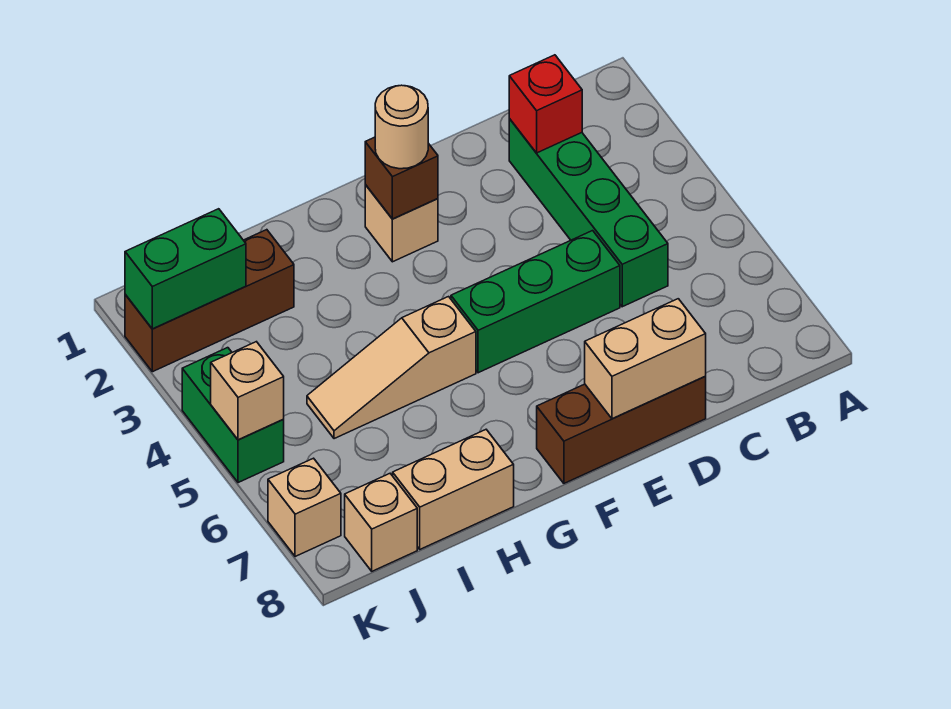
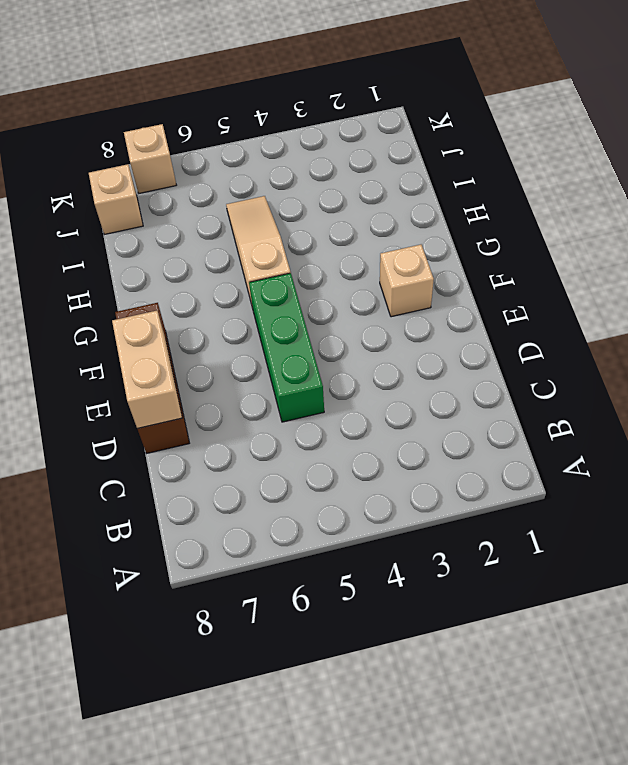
none -> green 1x4 brick [509,119,668,307]
none -> tan 1x2 brick [393,430,514,549]
none -> brown 1x3 brick [125,230,294,372]

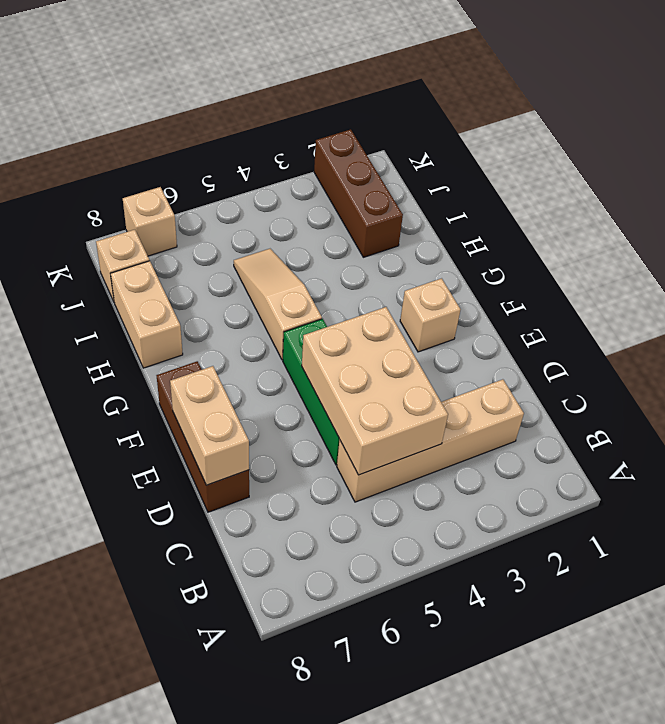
tan 1x4 brick [337,379,524,502] -> green 1x4 brick [509,119,668,307]
tan 2x3 brick [302,307,448,475] -> none
none -> green 1x2 brick [182,348,284,483]
none -> red 1x1 brick [509,55,582,153]
none -> brown 1x1 brick [365,137,438,219]

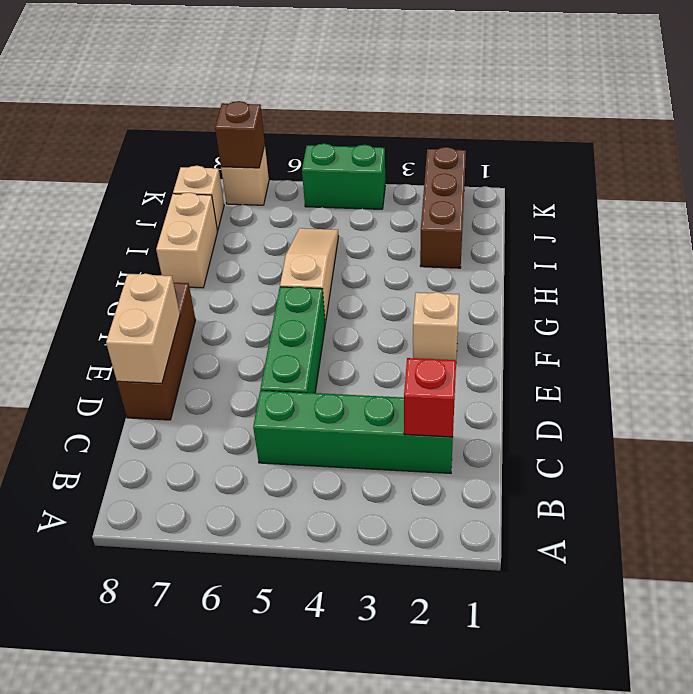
brown 1x1 brick [215,101,265,168] -> brown 1x1 brick moved to [365,137,438,219]
none -> green 1x2 brick [125,209,246,329]
none -> tan 1x1 brick [211,342,284,440]
none -> tan 1x1 round brick [375,85,428,169]

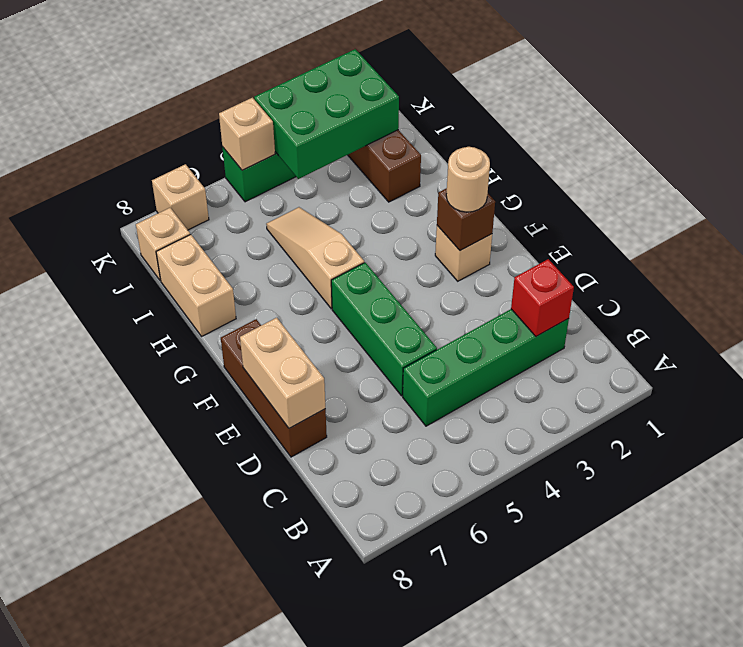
green 2x3 brick [254,49,399,179] -> green 1x2 brick [125,209,246,329]

